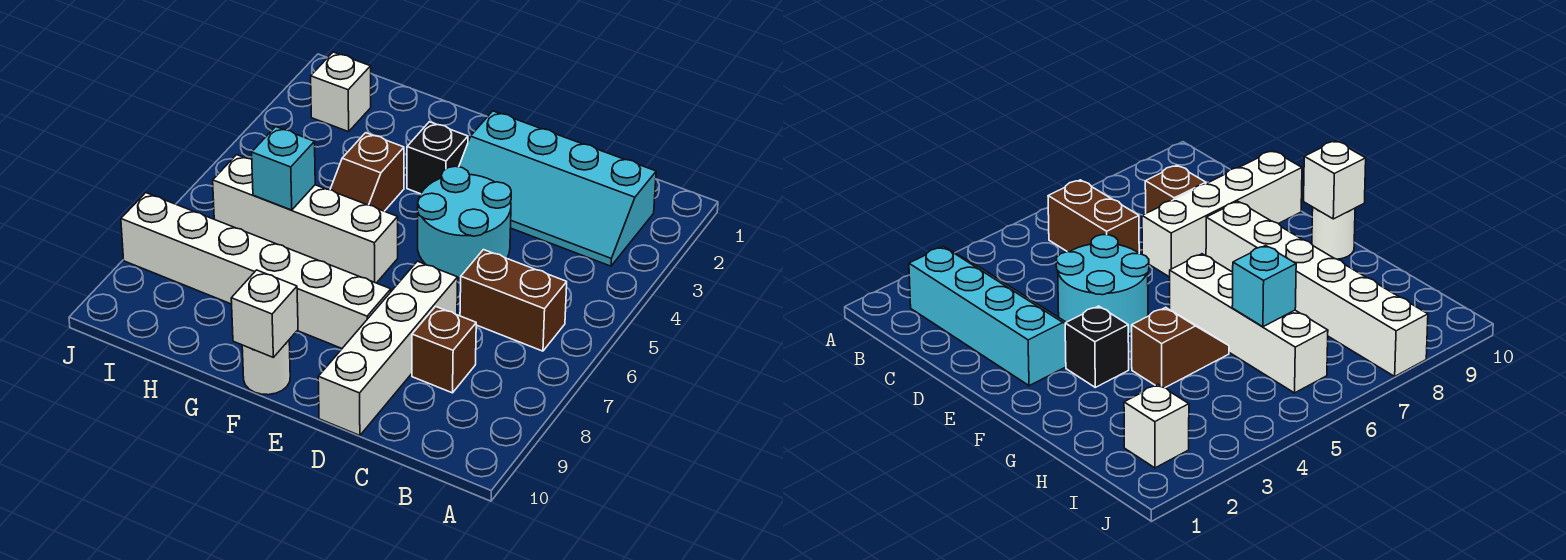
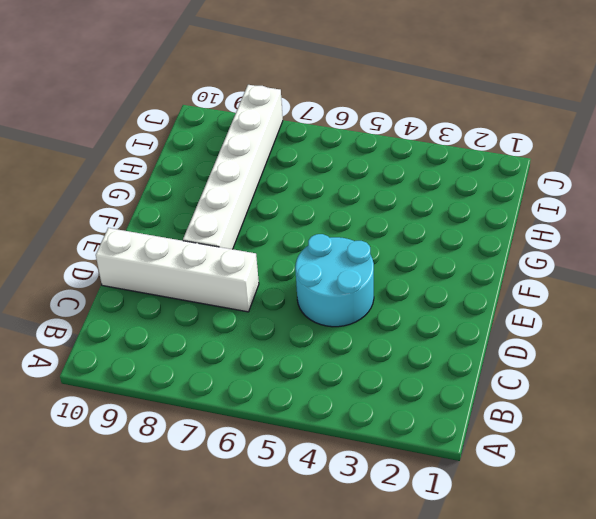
none -> cyan 2x4 slope [459,111,656,266]
none -> brown 1x2 brick [460,250,567,351]
none -> brown 1x1 brick [412,307,476,393]

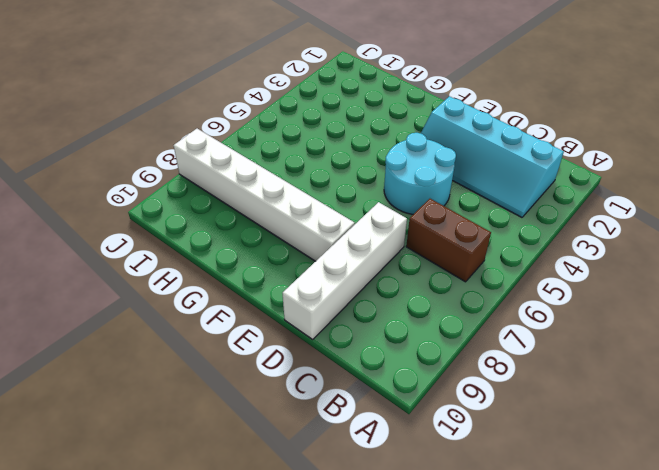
none -> brown 1x1 brick [412,307,476,393]
none -> black 1x1 brick [407,122,468,194]
none -> white 1x4 brick [213,155,398,283]

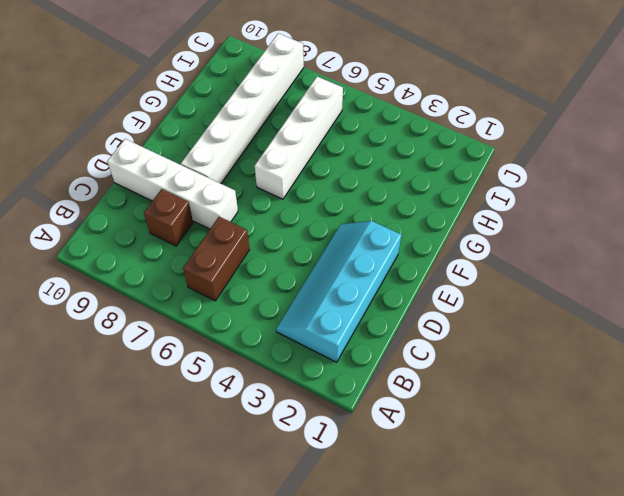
none -> cyan 2x2 round brick [417,166,511,278]
none -> black 1x1 brick [407,122,468,194]
none -> white 1x1 round brick [242,340,290,395]

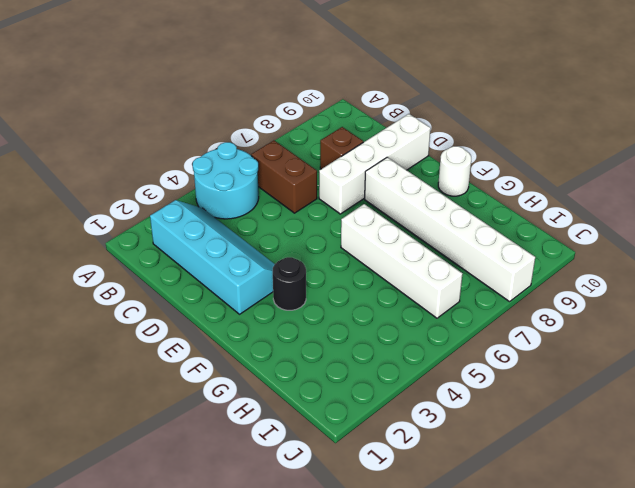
cyan 2x2 round brick [193,142,259,219] -> cyan 2x2 round brick moved to [417,166,511,278]
black 1x1 round brick [273,257,306,310] -> black 1x1 brick [407,122,468,194]
none -> brown 1x2 slope [330,133,404,211]
none -> white 1x1 brick [311,52,371,132]
none -> white 1x1 brick [231,270,298,357]

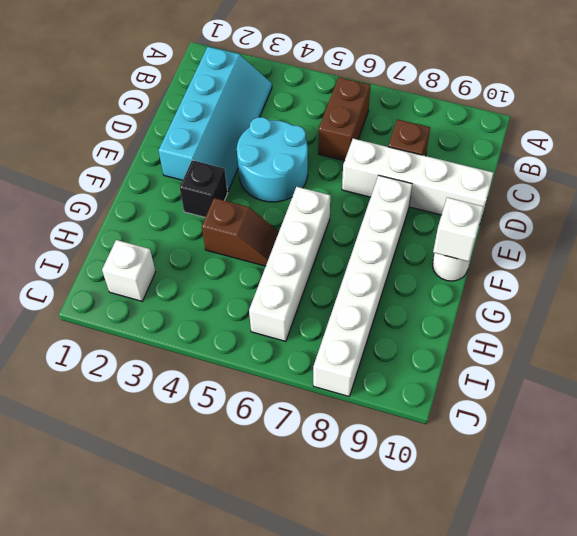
none -> cyan 1x1 brick [252,127,315,210]

